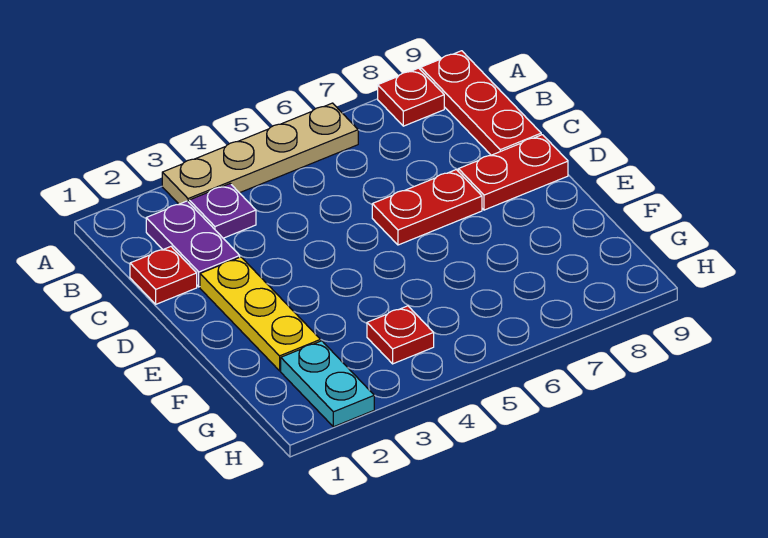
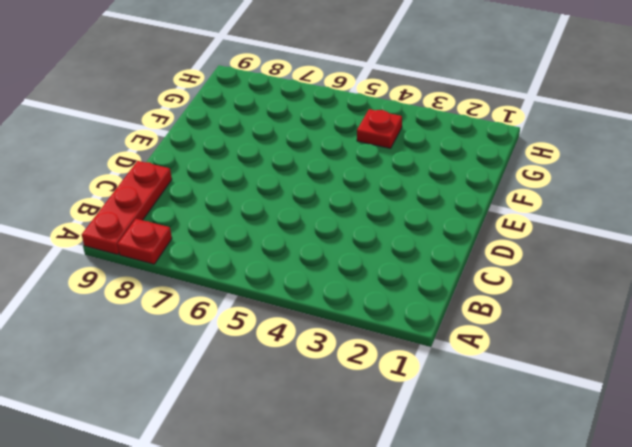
none -> tan 1x4 plate [162,103,358,204]
none -> purple 1x2 plate [146,201,240,287]

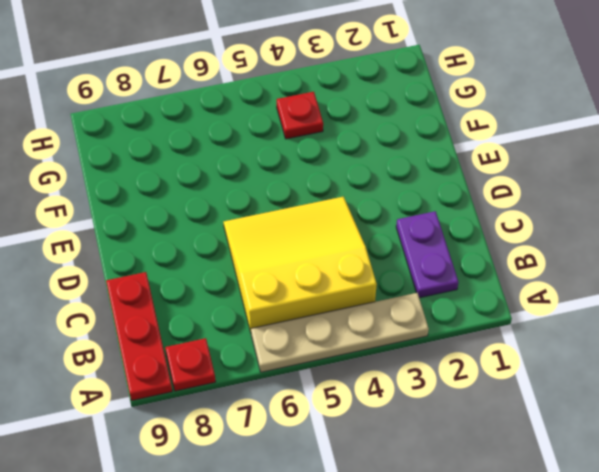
yellow 3x3 slope [224,197,377,332] -> red 1x2 plate [372,170,482,245]
none -> purple 1x1 plate [189,184,256,238]
none -> red 1x1 plate [130,247,197,304]

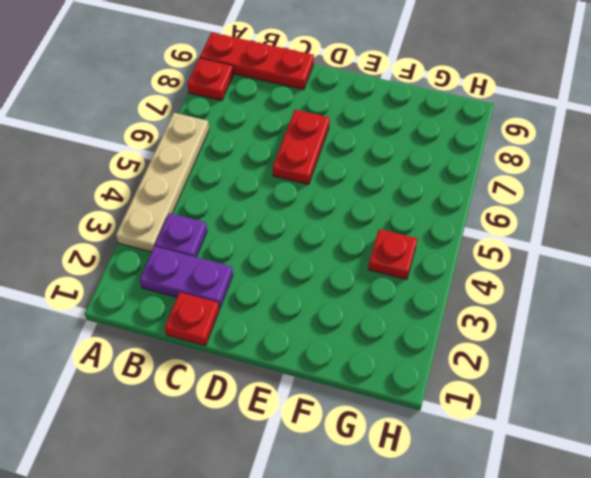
none -> yellow 1x3 plate [200,257,321,371]
none -> red 1x2 plate [458,135,568,210]

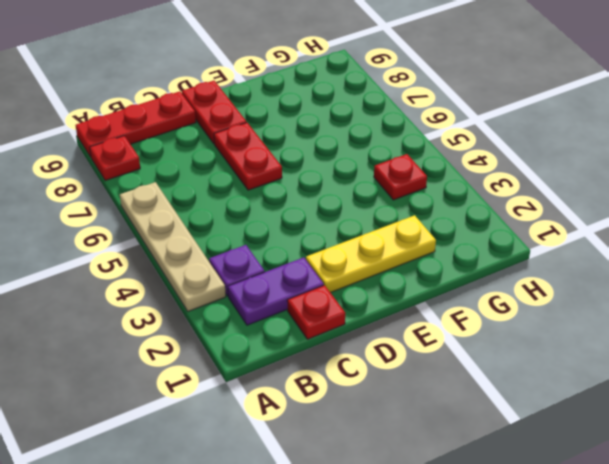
none -> cyan 1x2 plate [281,341,374,427]

